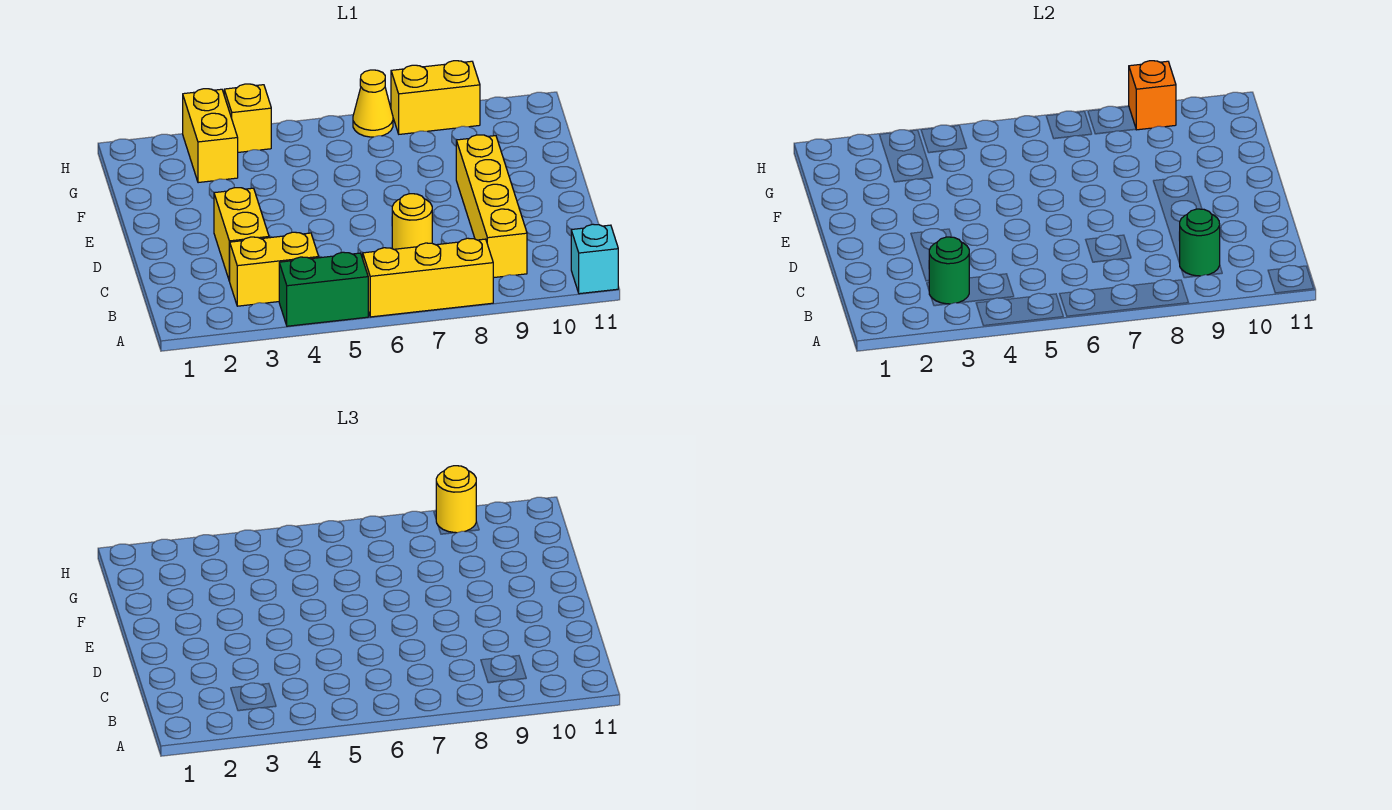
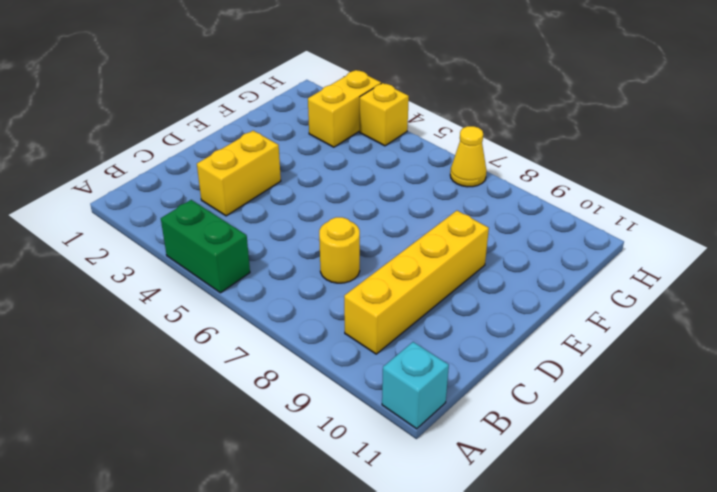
none -> yellow 1x3 brick [363,238,493,317]
none -> yellow 1x2 brick [230,232,319,306]
none -> yellow 1x2 brick [391,61,480,134]

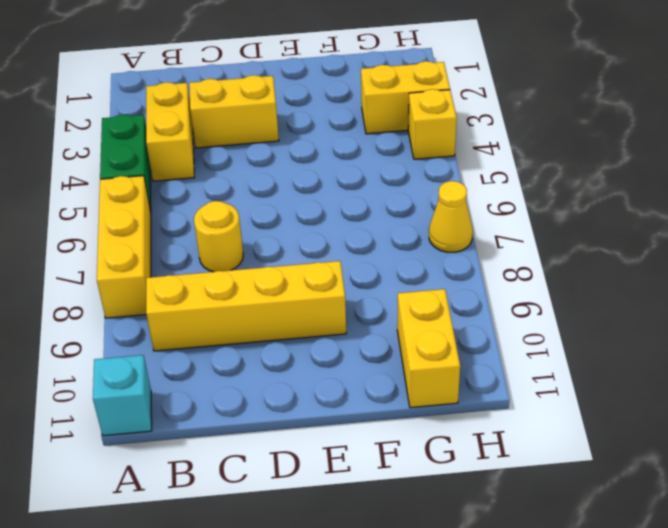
yellow 1x2 brick [397,289,460,408] -> yellow 1x2 brick moved to [391,61,480,134]
none -> green 1x1 round brick [929,237,969,304]
none -> green 1x1 round brick [1179,209,1220,276]
none -> orange 1x1 brick [1129,61,1176,130]

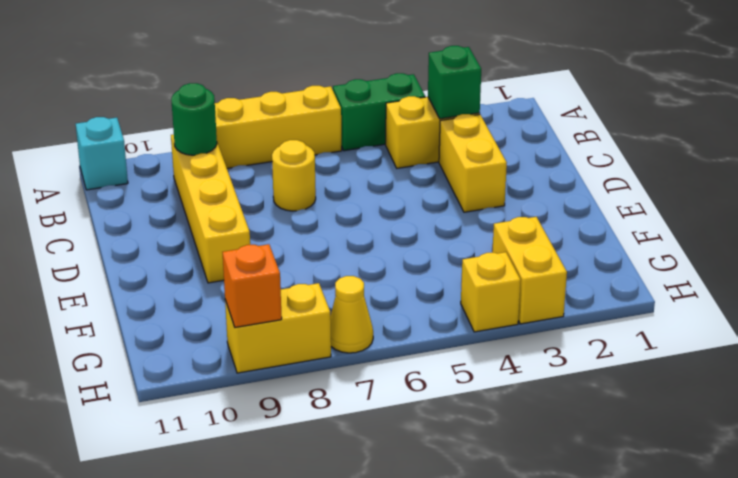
green 1x1 brick [428,46,481,119] -> green 1x1 round brick [929,237,969,304]
none -> yellow 1x1 round brick [436,466,476,533]

